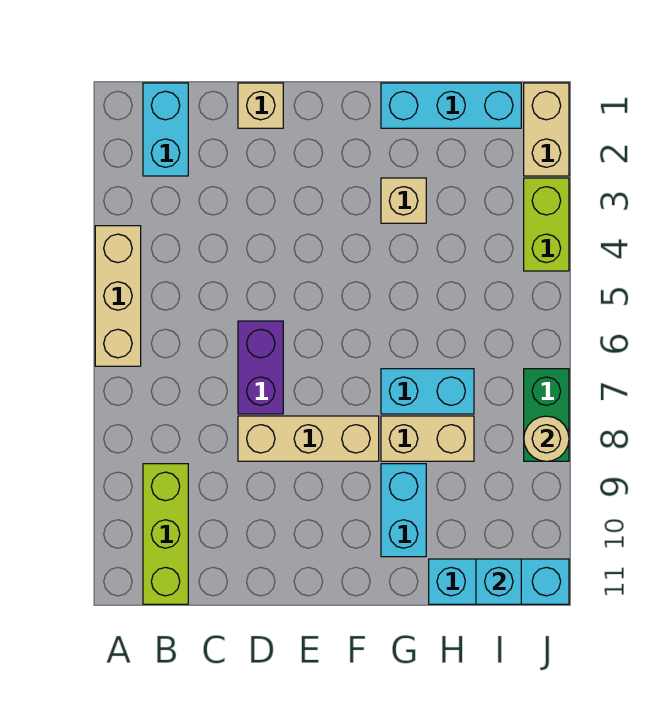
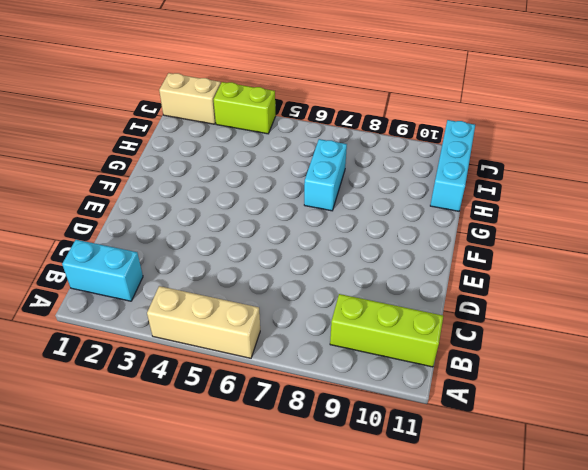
none -> tan 1x1 brick [238,83,283,128]
none -> purple 1x2 brick [238,321,283,414]
none -> tan 1x3 brick [238,416,379,461]

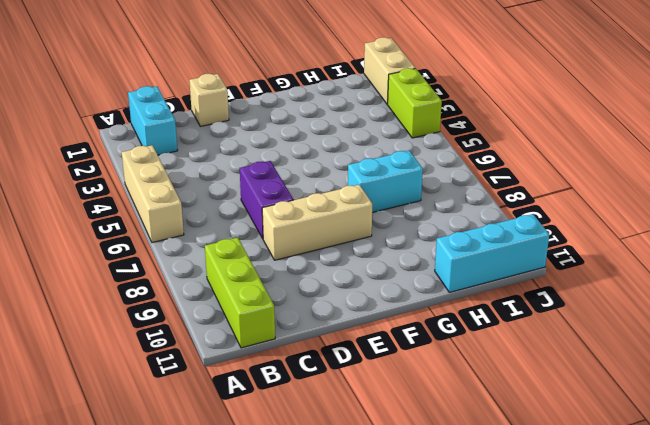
none -> cyan 1x3 brick [381,83,521,128]
none -> tan 1x1 brick [381,178,426,223]
none -> tan 1x2 brick [381,416,474,461]

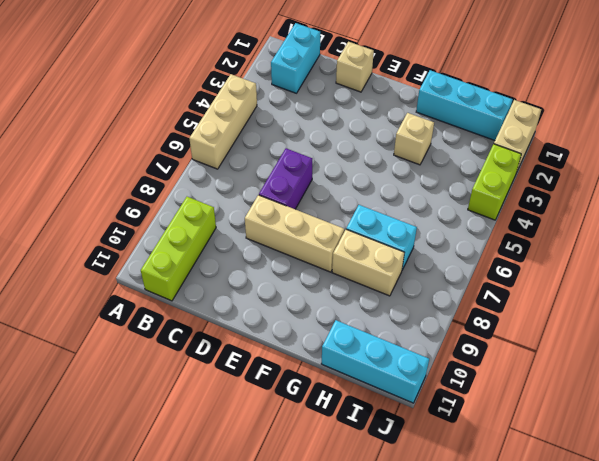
none -> cyan 1x2 brick [381,464,426,557]
none -> green 1x2 brick [524,369,569,461]
none -> cyan 1x1 brick [476,559,521,604]

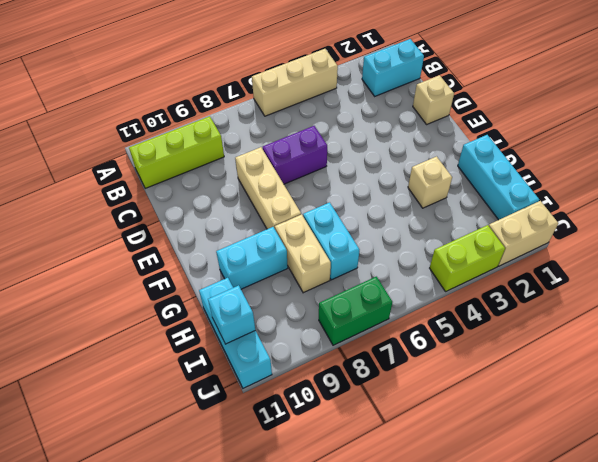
none -> tan 1x1 round brick [524,416,569,461]

